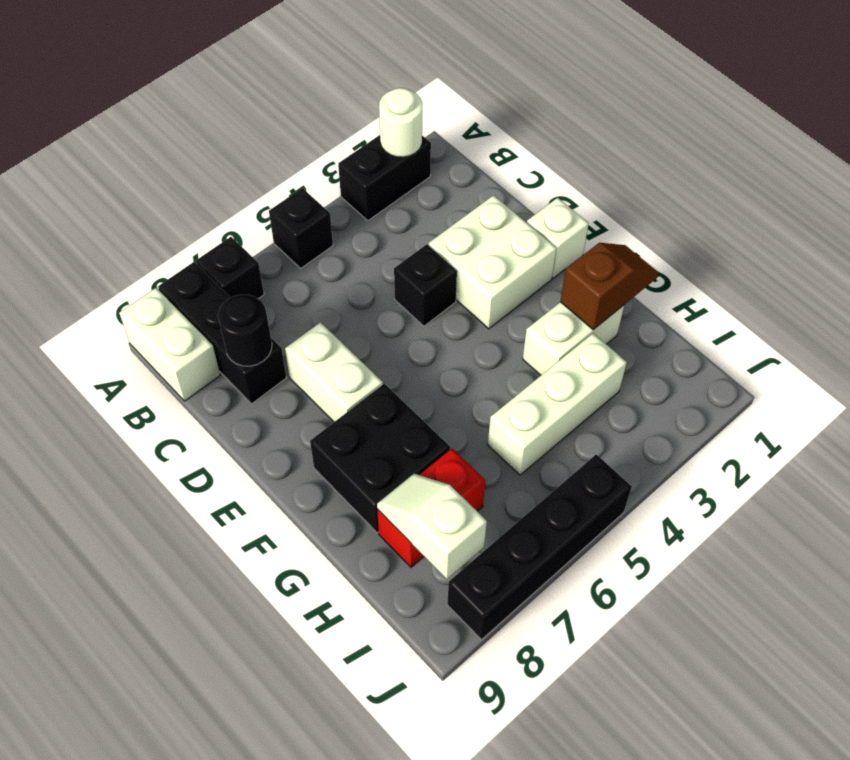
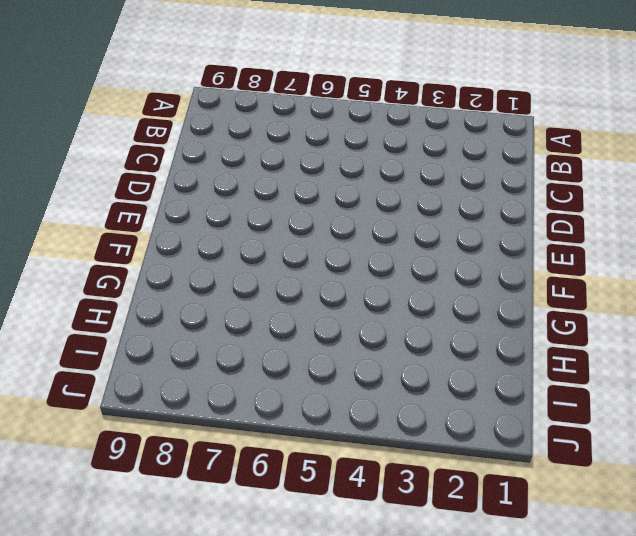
none -> black 1x2 brick [338,135,431,221]
none -> black 1x1 brick [269,188,333,268]
none -> black 1x1 brick [196,237,264,299]

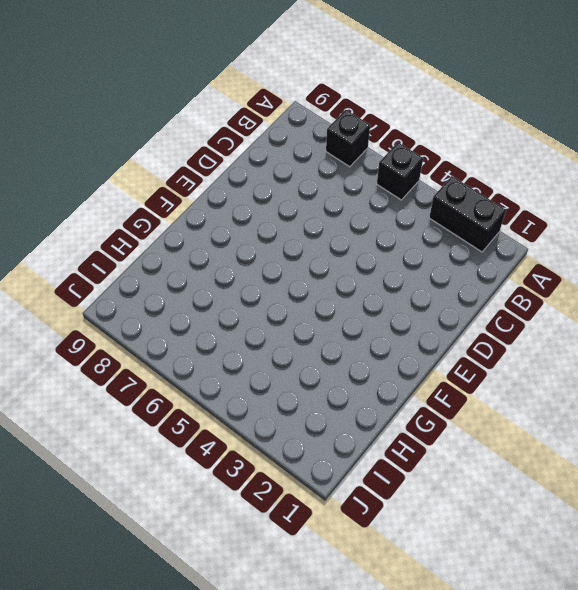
none -> black 1x3 brick [158,262,286,404]
none -> white 1x2 brick [119,288,220,401]
none -> white 2x2 brick [429,195,556,329]

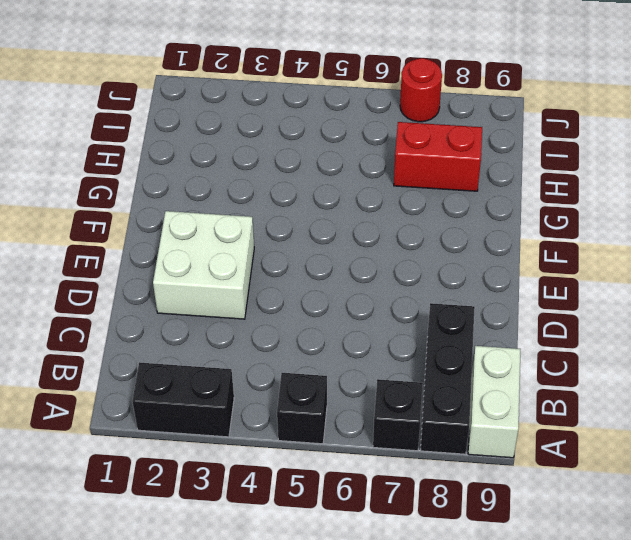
red 1x1 round brick [400,58,442,122] -> black 1x4 brick [447,454,632,640]
none -> black 1x1 brick [394,244,457,326]
none -> white 1x2 brick [285,322,383,422]
none -> white 1x1 brick [527,198,589,278]

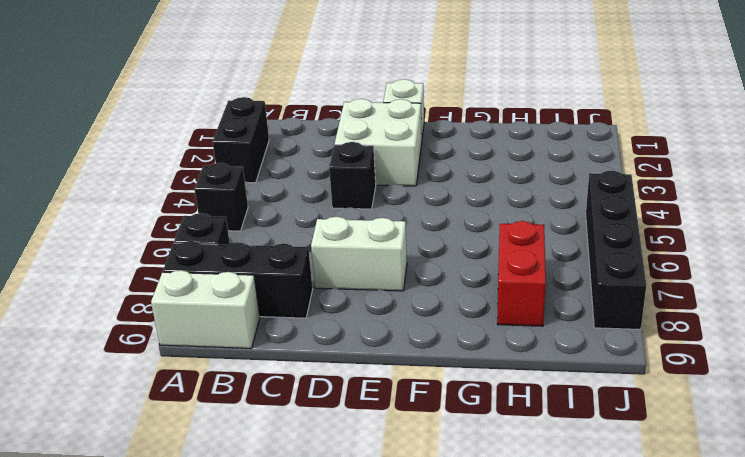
none -> black 2x2 brick [310,384,450,533]
none -> white 1x2 brick [523,302,624,375]
none -> white 1x3 brick [488,333,627,475]

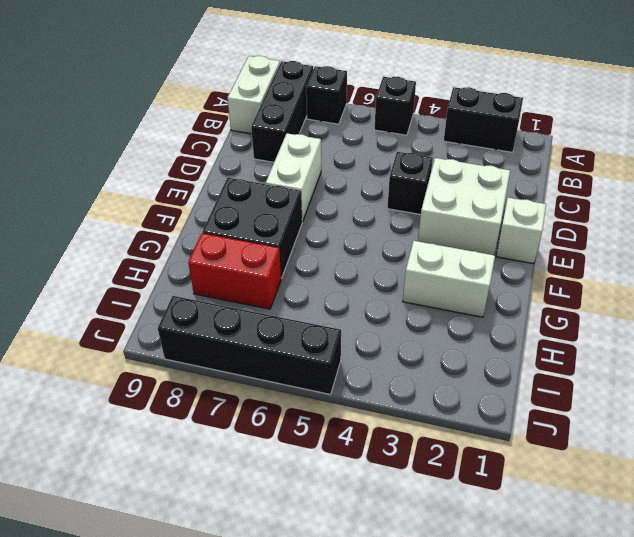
none -> white 1x3 brick [488,333,627,475]
none -> white 1x1 round brick [379,88,422,157]
none -> black 1x1 round brick [218,295,272,366]

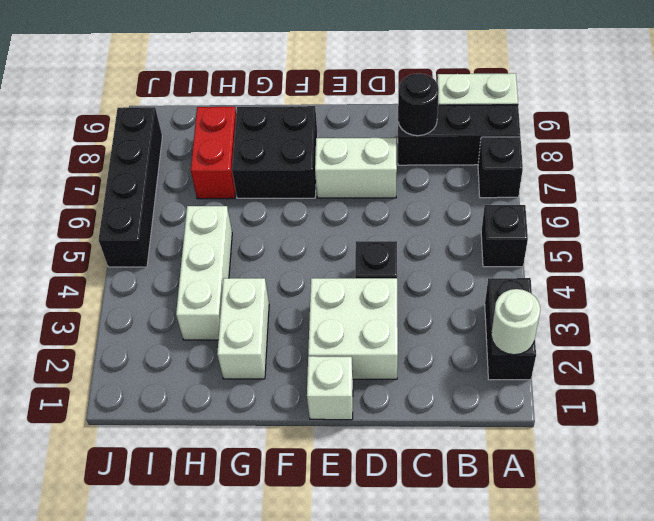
none -> brown 1x2 slope [560,243,658,330]
none -> white 1x2 slope [377,474,487,579]

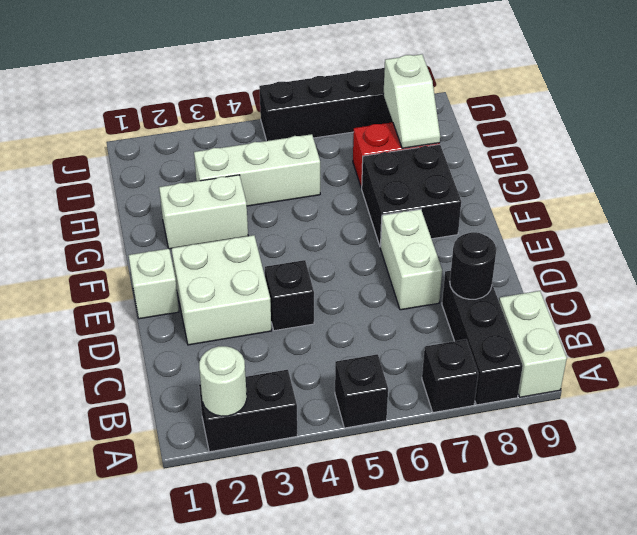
none -> brown 1x2 slope [560,243,658,330]

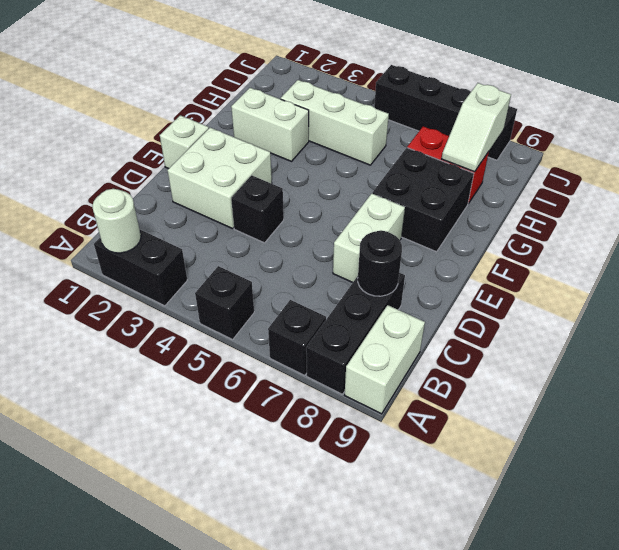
none -> brown 1x2 slope [560,243,658,330]

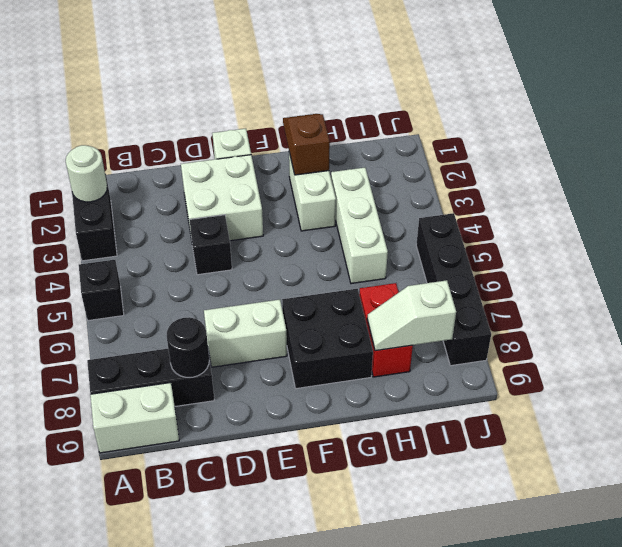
none -> black 1x1 brick [196,237,264,299]

